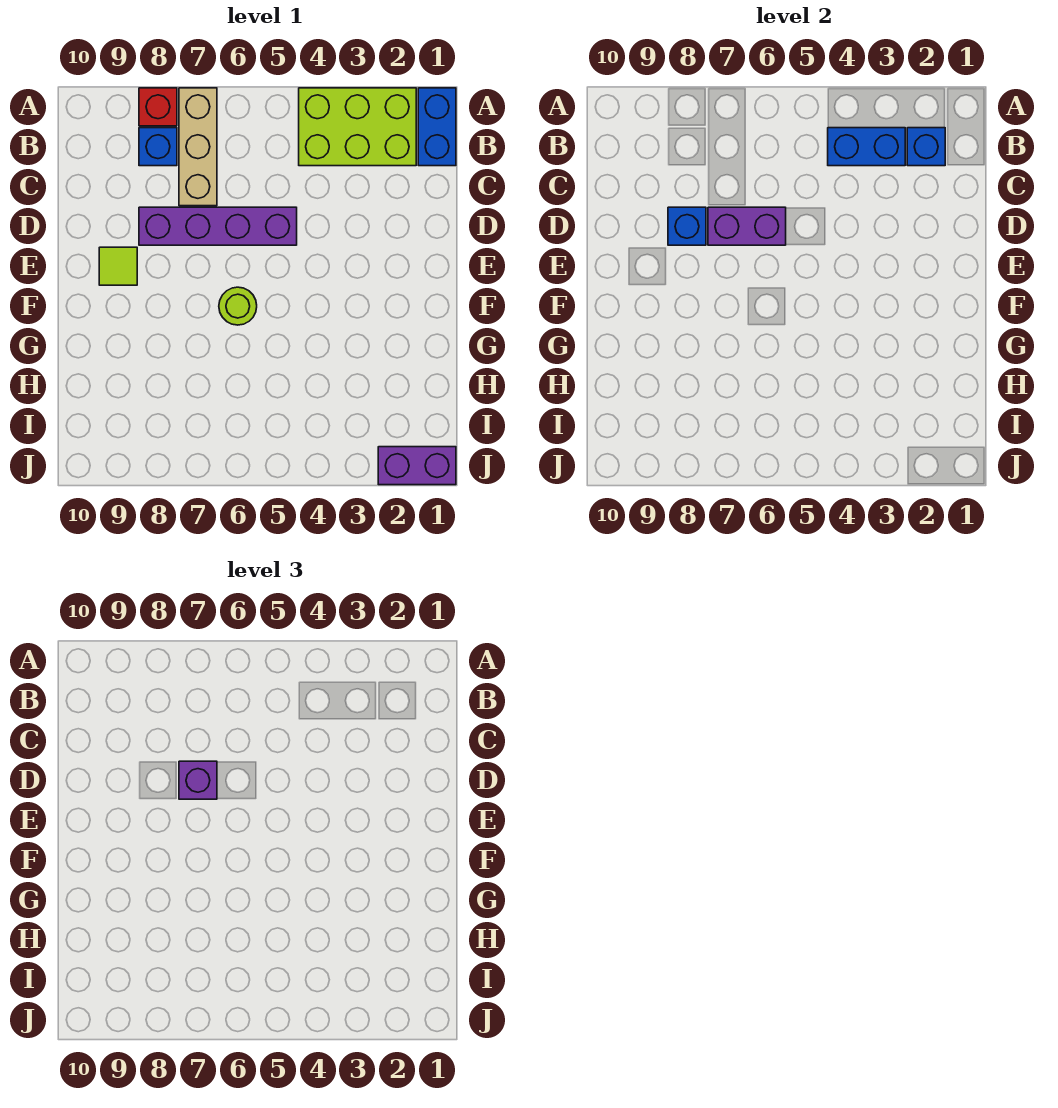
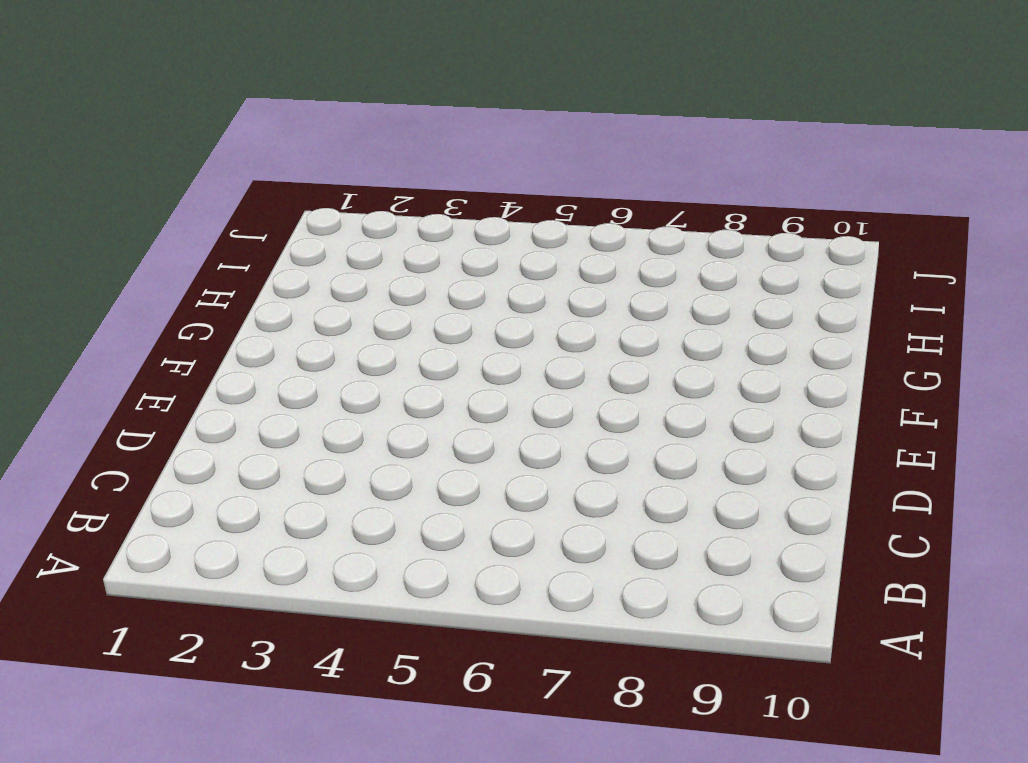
none -> blue 1x2 brick [418,88,456,166]
none -> lime 2x3 brick [299,88,416,166]
none -> tan 1x3 brick [179,88,217,206]

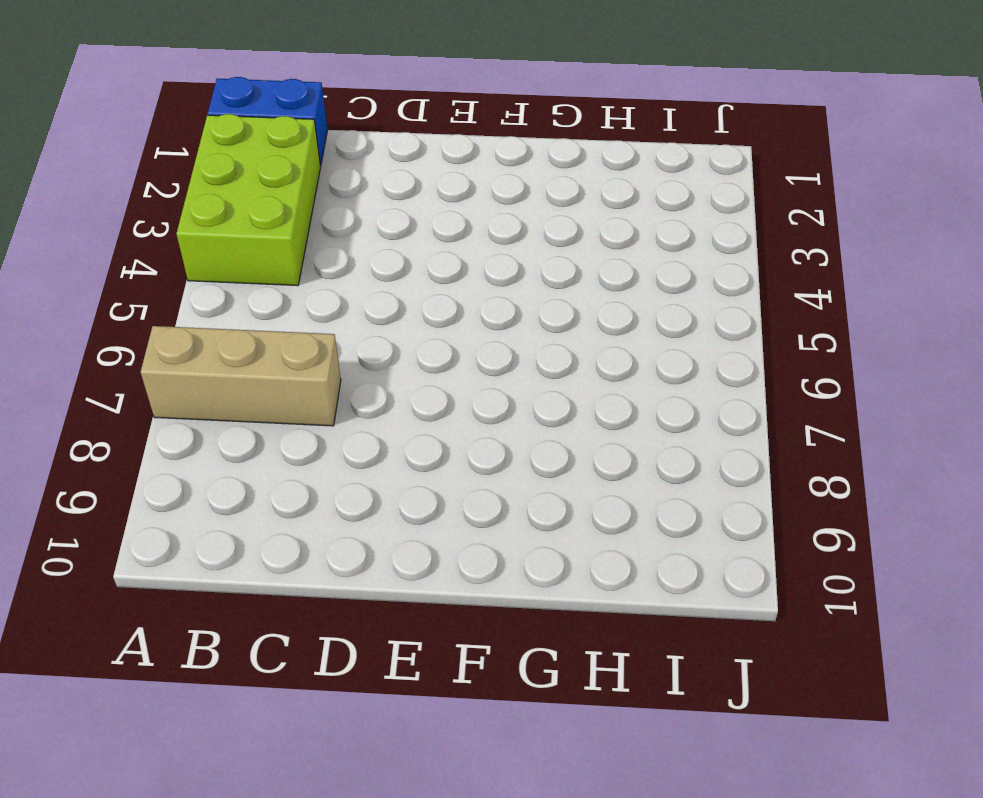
none -> red 1x1 brick [139,88,177,126]
none -> blue 1x1 brick [139,128,177,166]
none -> purple 1x4 brick [139,207,297,245]

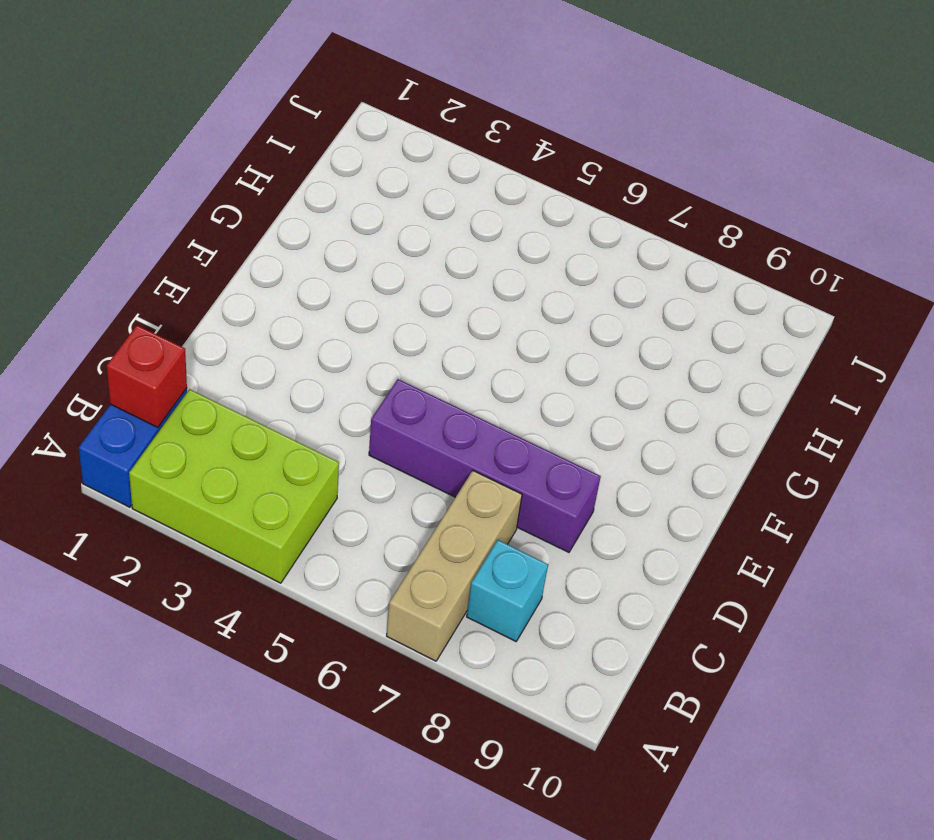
red 1x1 brick [107,325,187,427] -> red 1x1 brick moved to [139,88,177,126]
cyan 1x1 brick [467,540,548,641] -> blue 1x1 brick [139,128,177,166]
none -> lime 1x1 tile [99,247,137,285]
none -> lime 1x1 round brick [219,287,257,325]
none -> purple 1x2 brick [378,447,456,485]

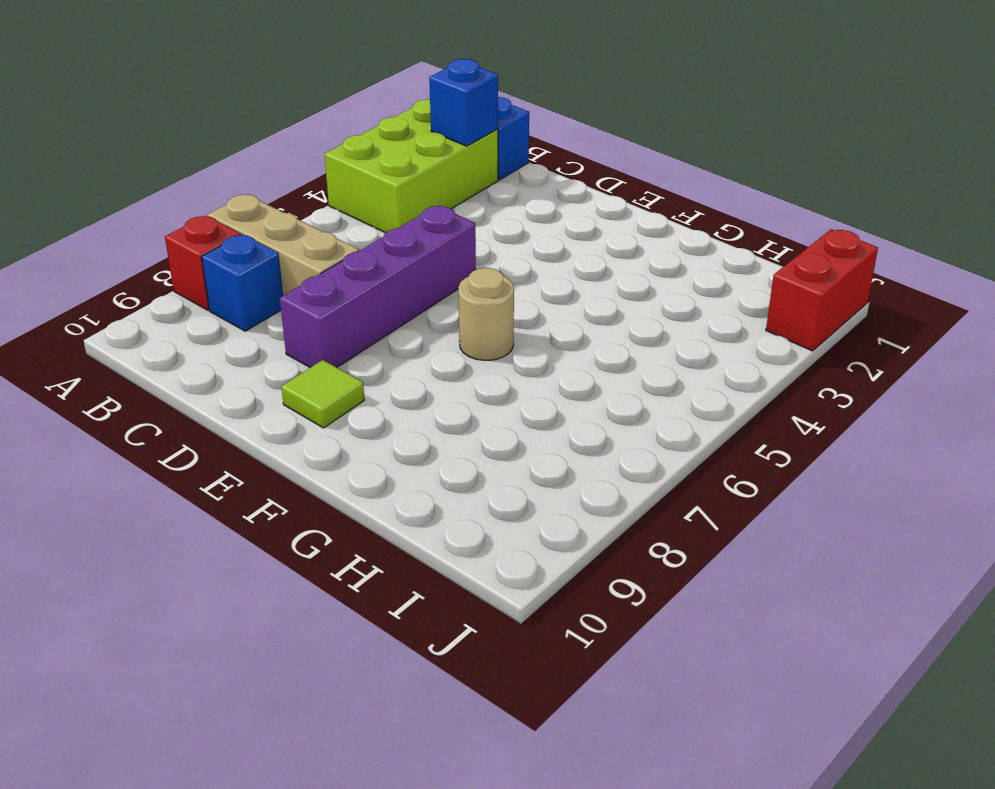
tan 1x1 round brick [458,268,514,360] -> lime 1x1 round brick [219,287,257,325]
red 1x2 brick [766,229,878,351] -> purple 1x2 brick [378,447,456,485]
none -> blue 1x2 brick [828,128,905,166]
none -> purple 1x2 brick [708,207,786,245]
none -> blue 1x1 brick [668,207,706,245]

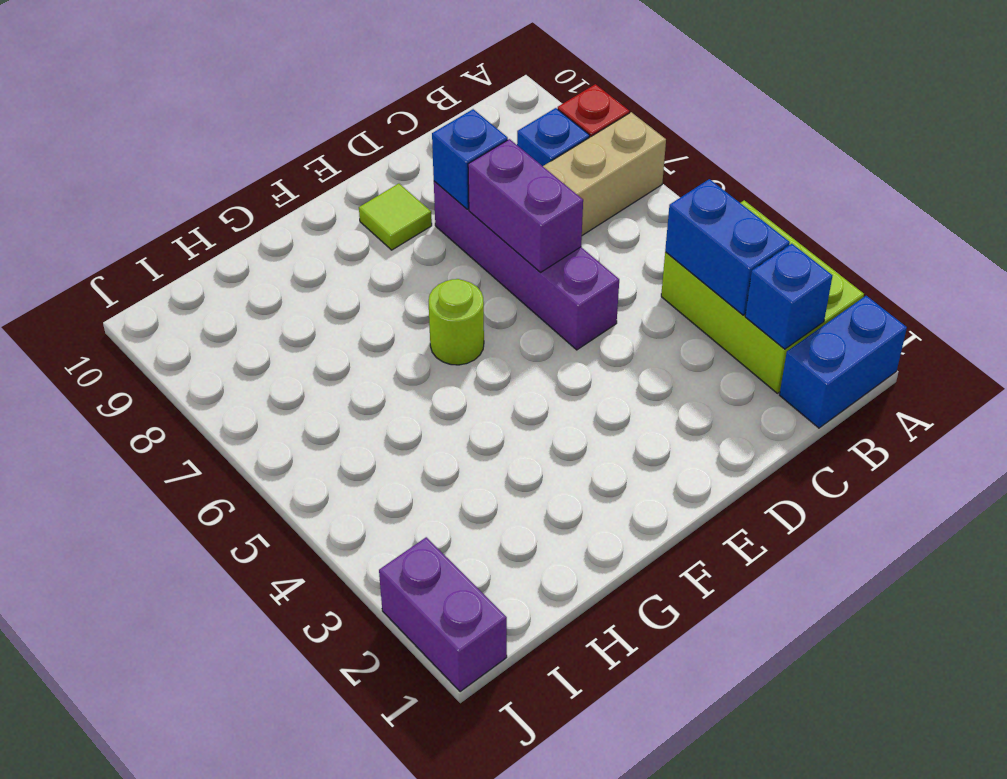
none -> purple 1x1 brick [179,761,217,799]

